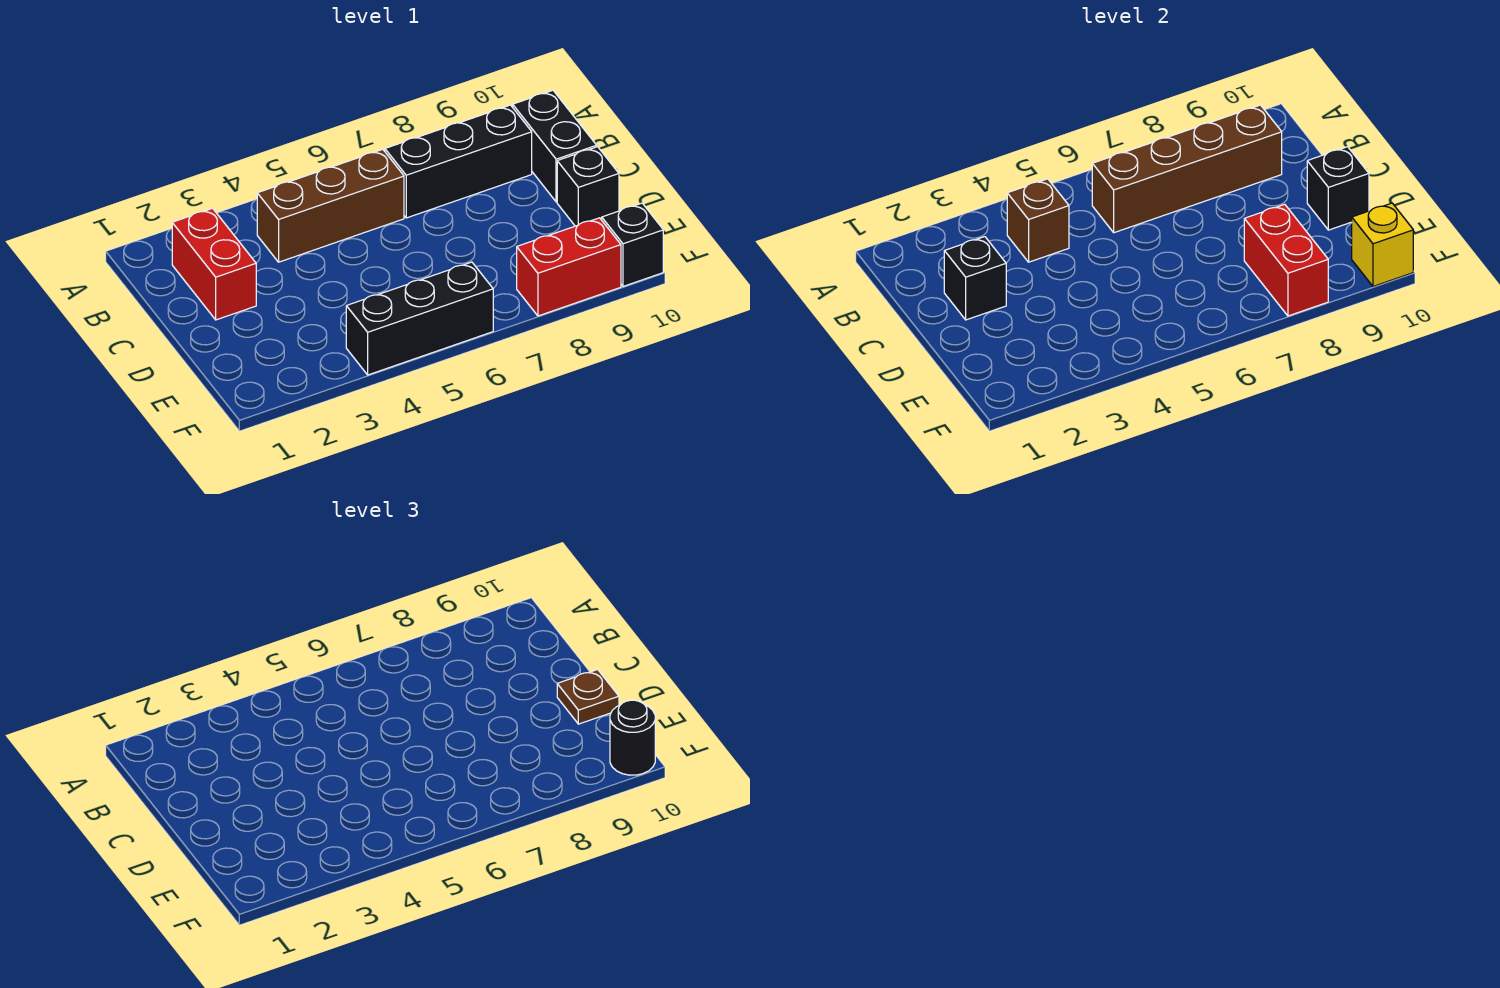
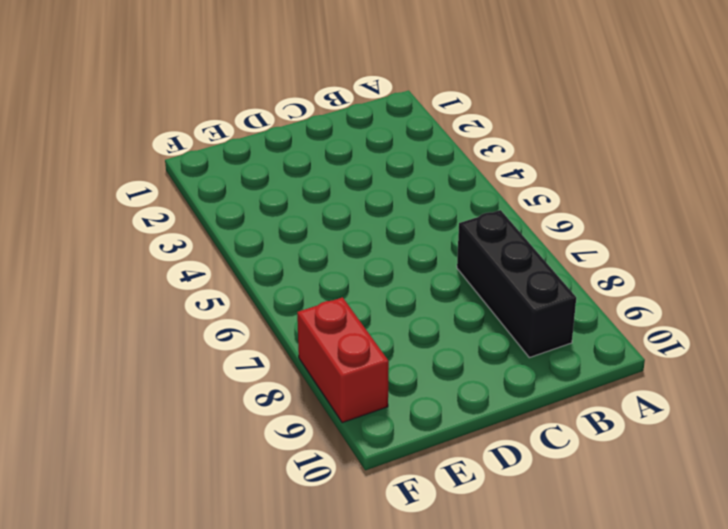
none -> red 1x2 brick [172,208,256,320]
none -> brown 1x3 brick [257,149,404,262]
none -> black 1x2 brick [513,90,597,202]

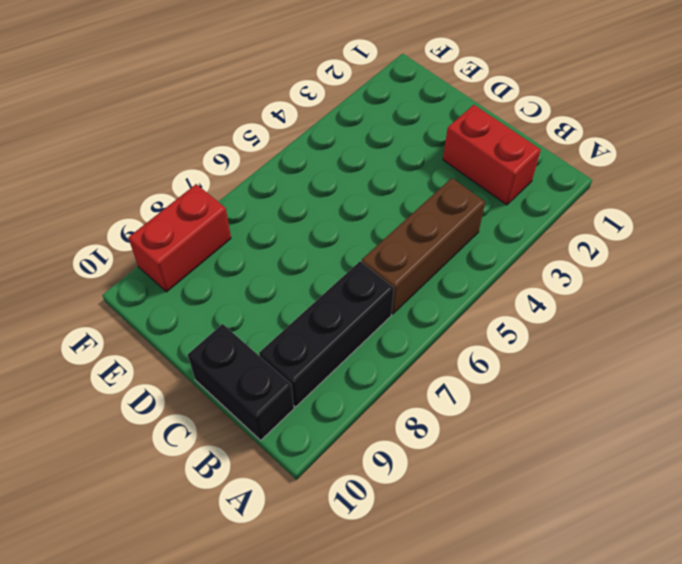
none -> black 1x1 brick [557,147,619,226]
none -> black 1x3 brick [346,262,493,375]
none -> black 1x1 brick [602,203,663,286]

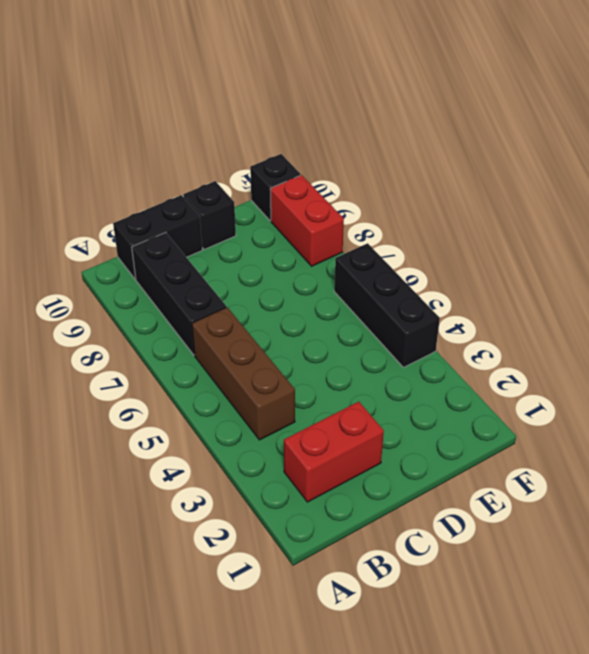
none -> brown 1x1 brick [1007,179,1069,262]
none -> brown 1x4 brick [1092,105,1282,233]
none -> black 1x1 brick [944,237,1006,320]

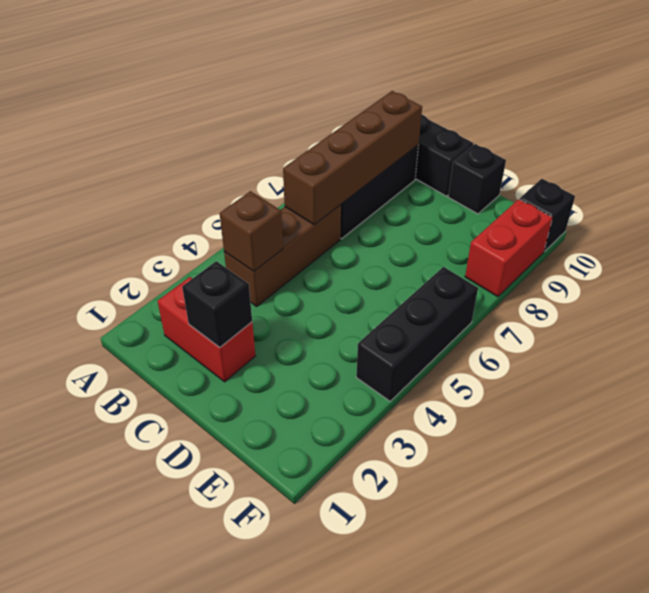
none -> black 1x1 brick [1307,147,1369,230]
none -> red 1x2 brick [1244,204,1328,316]
none -> yellow 1x1 brick [1352,203,1413,286]

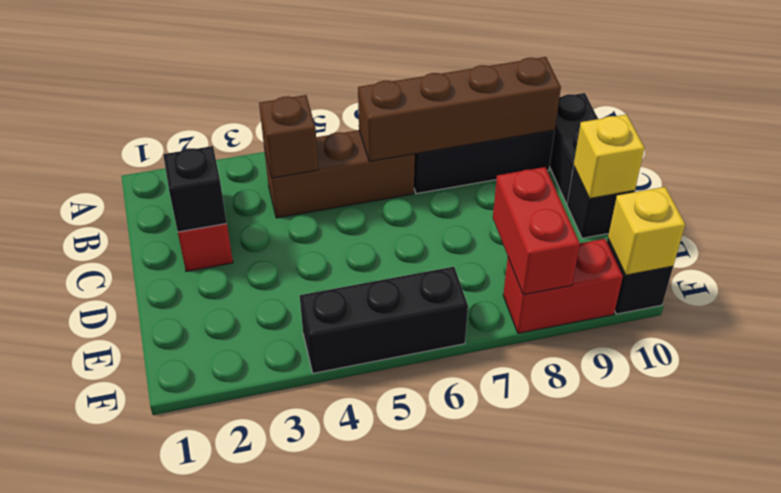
yellow 1x1 brick [574,114,645,199] -> black 1x1 brick [1307,147,1369,230]
none -> brown 1x1 plate [557,670,619,724]
none -> black 1x1 round brick [610,700,655,775]

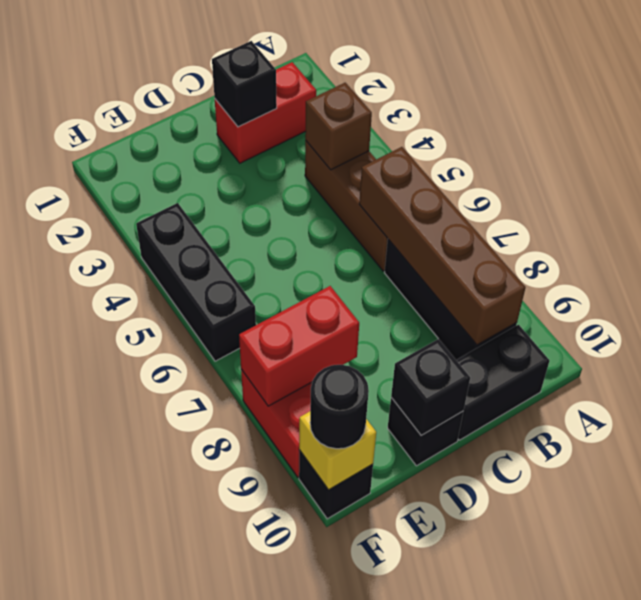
none -> brown 1x1 plate [557,670,619,724]

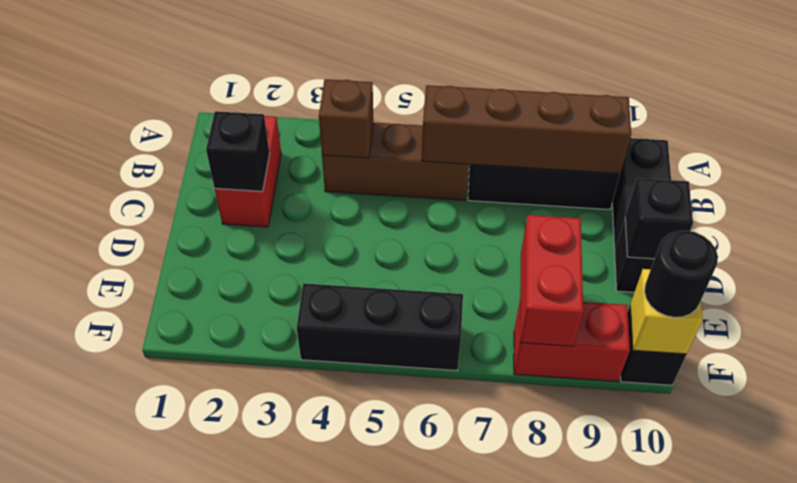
none -> brown 1x1 plate [557,670,619,724]

